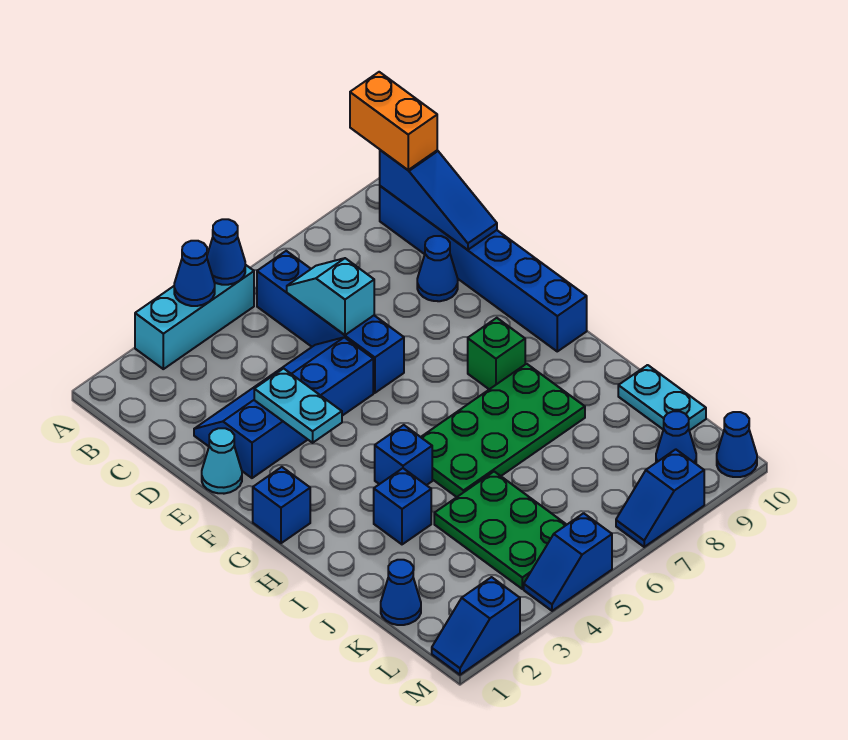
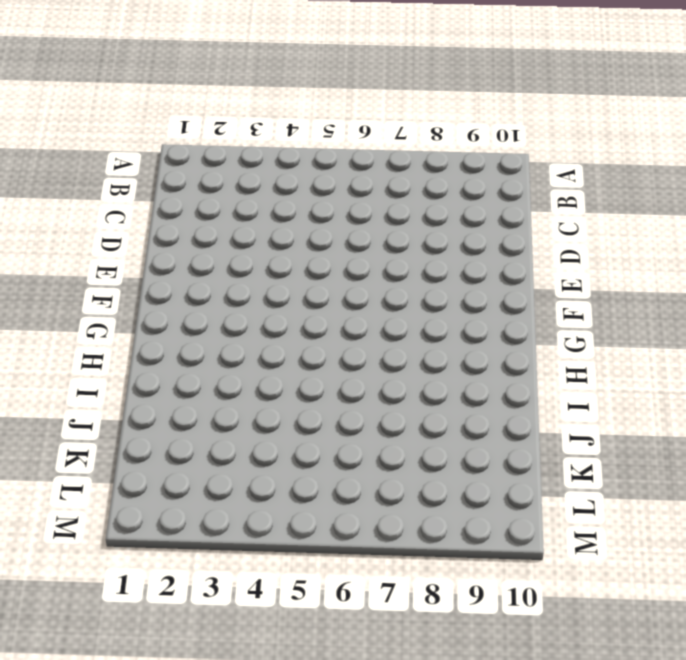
none -> cyan 1x3 brick [135,265,254,369]
none -> blue 1x4 brick [257,251,404,393]
none -> blue 1x6 brick [380,186,587,351]

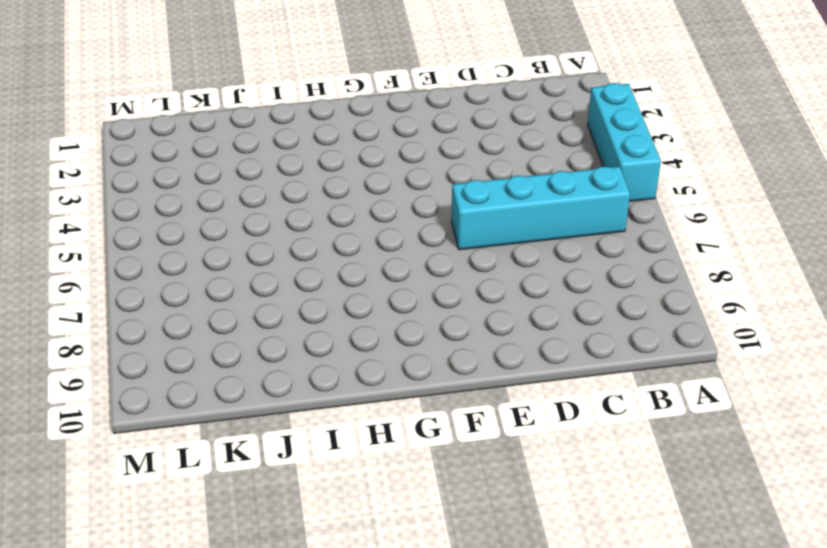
cyan 1x4 brick [451,167,630,250] -> blue 1x4 brick [257,251,404,393]
none -> blue 1x6 brick [380,186,587,351]
none -> blue 2x4 slope [194,337,373,478]
none -> blue 1x1 cone [417,236,458,301]

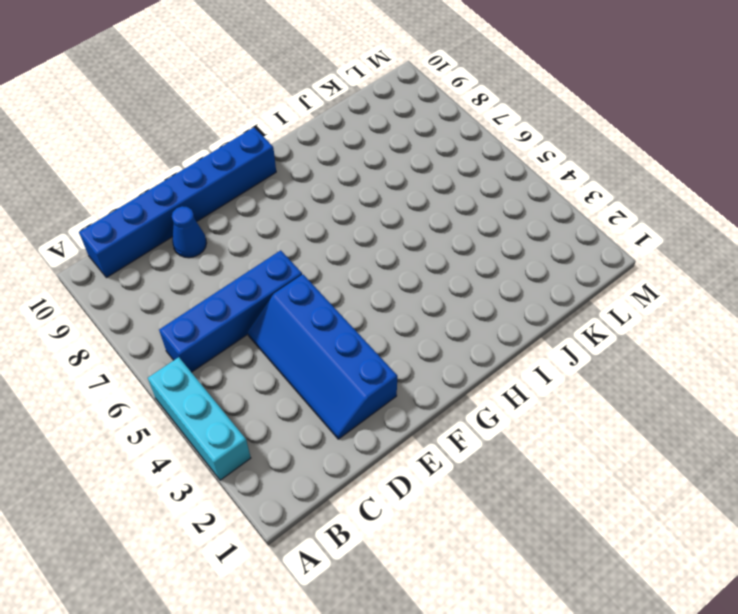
none -> cyan 1x1 cone [202,428,242,494]
none -> blue 1x1 brick [253,467,310,543]
none -> green 1x1 brick [468,318,525,389]

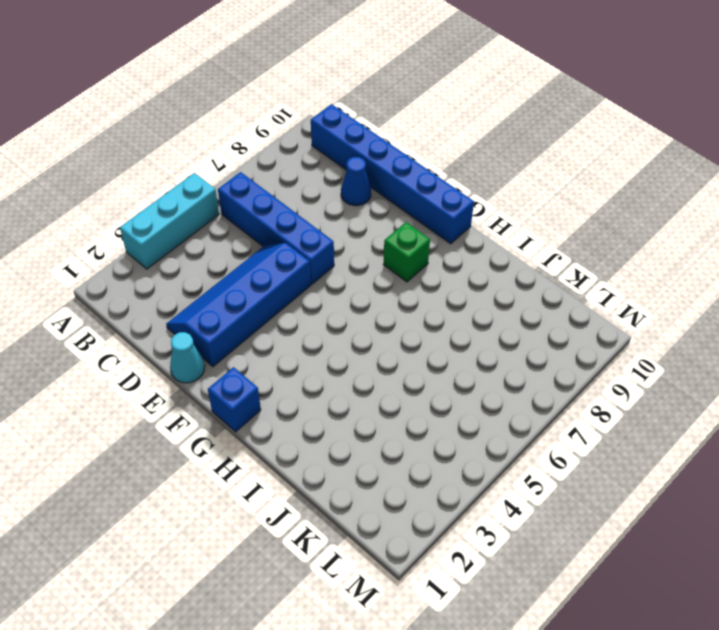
none -> blue 1x1 brick [375,425,432,485]
none -> green 2x4 plate [421,364,585,497]
none -> blue 1x1 brick [374,468,431,544]

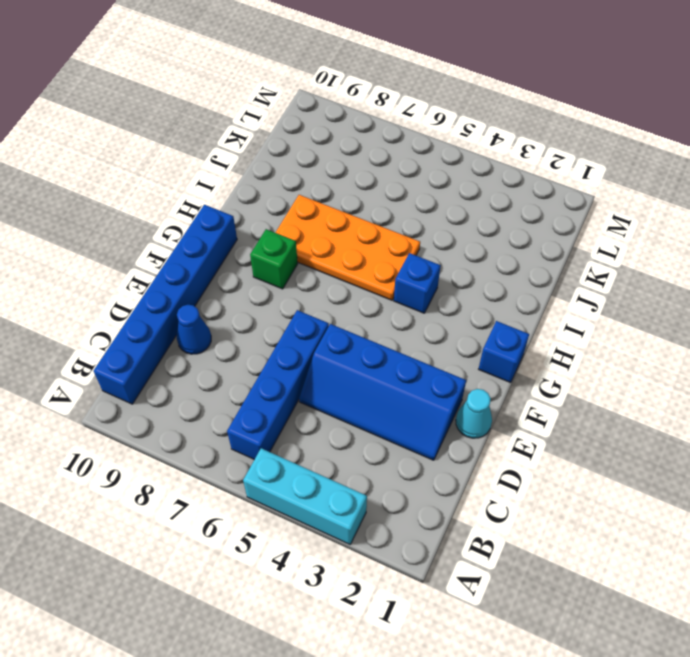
orange 2x4 plate [275,195,420,300] -> green 2x4 plate [421,364,585,497]
none -> blue 1x1 brick [374,468,431,544]
none -> green 2x3 plate [434,472,567,589]
none -> cyan 1x2 plate [618,365,706,431]

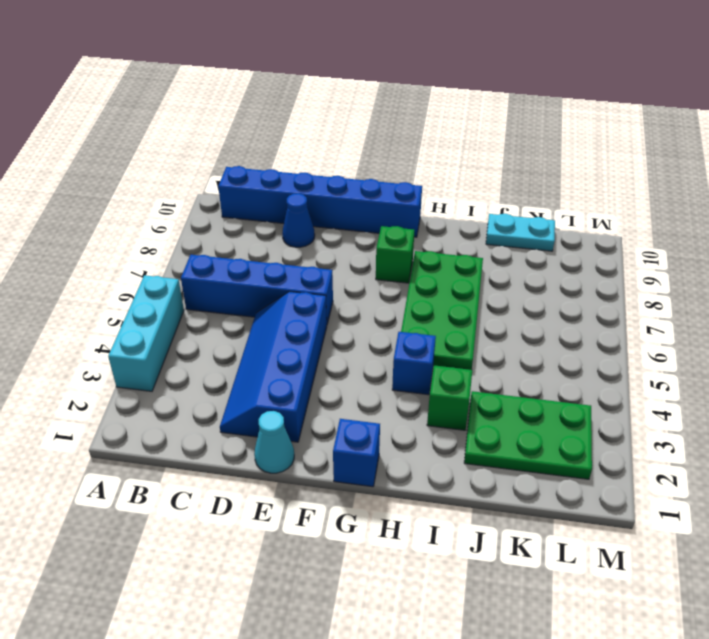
green 1x1 brick [427,365,472,430] -> blue 1x1 brick [374,468,431,544]
green 2x3 plate [464,391,592,479] -> green 2x3 plate moved to [434,472,567,589]
none -> blue 1x1 cone [381,560,421,625]
none -> blue 1x1 cone [656,411,696,464]
none -> blue 1x2 slope [432,577,520,675]

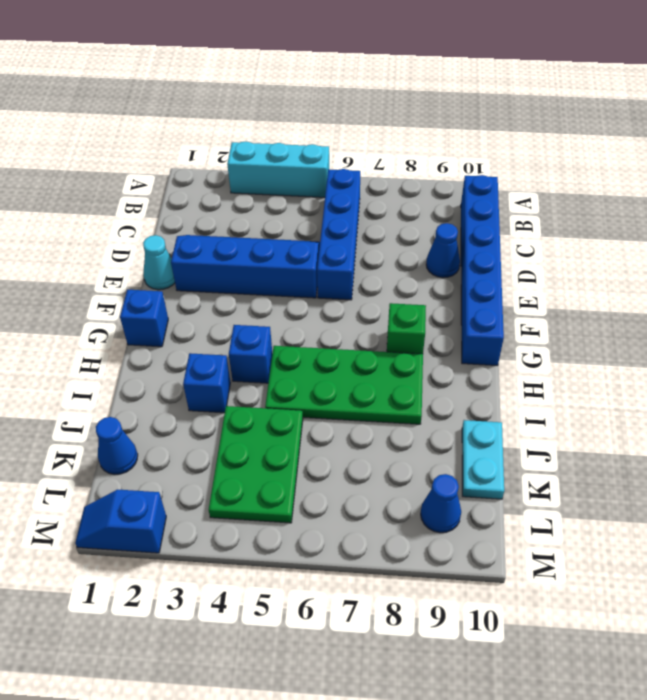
none -> blue 1x2 slope [524,513,612,611]
none -> blue 1x2 slope [616,449,704,547]
none -> blue 1x1 cone [717,412,757,477]

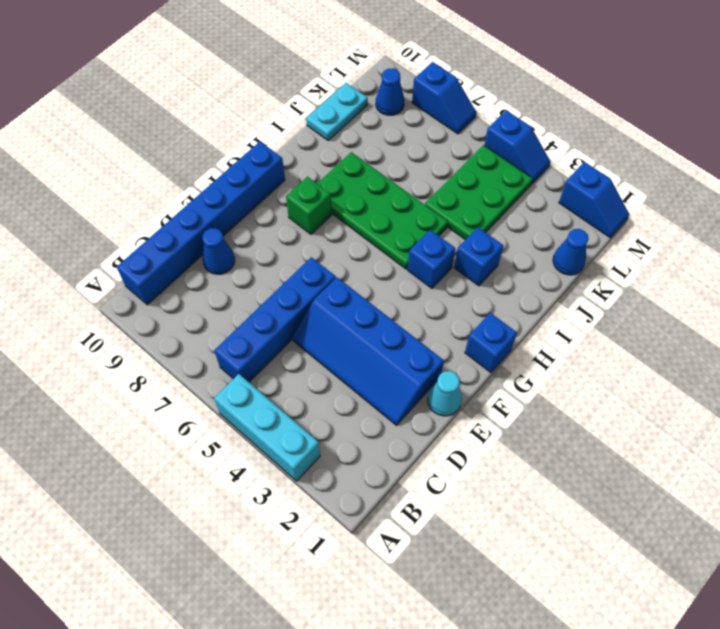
none -> blue 1x1 cone [717,412,757,477]
none -> blue 1x1 cone [174,241,215,306]
none -> blue 1x1 cone [207,219,245,285]

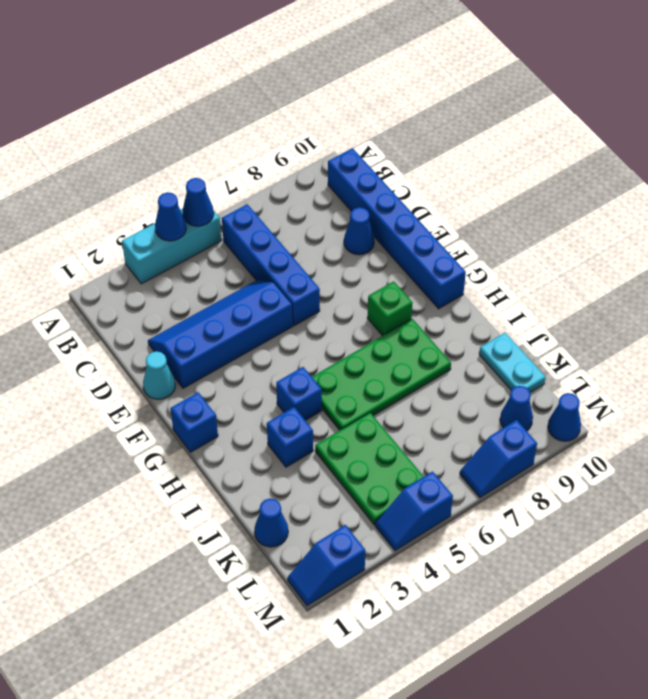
none -> blue 1x3 slope [380,150,497,250]
none -> cyan 1x2 slope [287,258,374,335]
none -> cyan 1x2 plate [254,369,342,443]

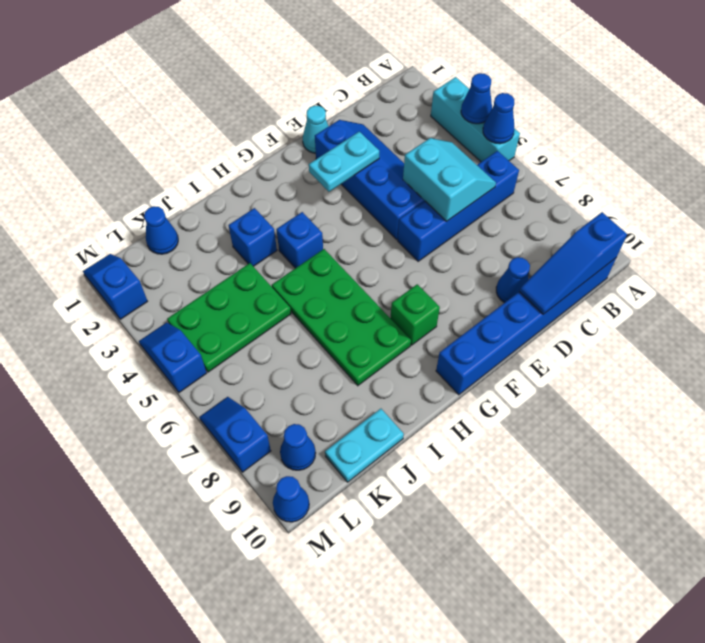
cyan 2x2 slope [403,138,496,222] -> cyan 1x2 slope [287,258,374,335]
none -> blue 1x1 brick [253,467,310,543]
none -> orange 1x2 brick [350,72,437,170]

